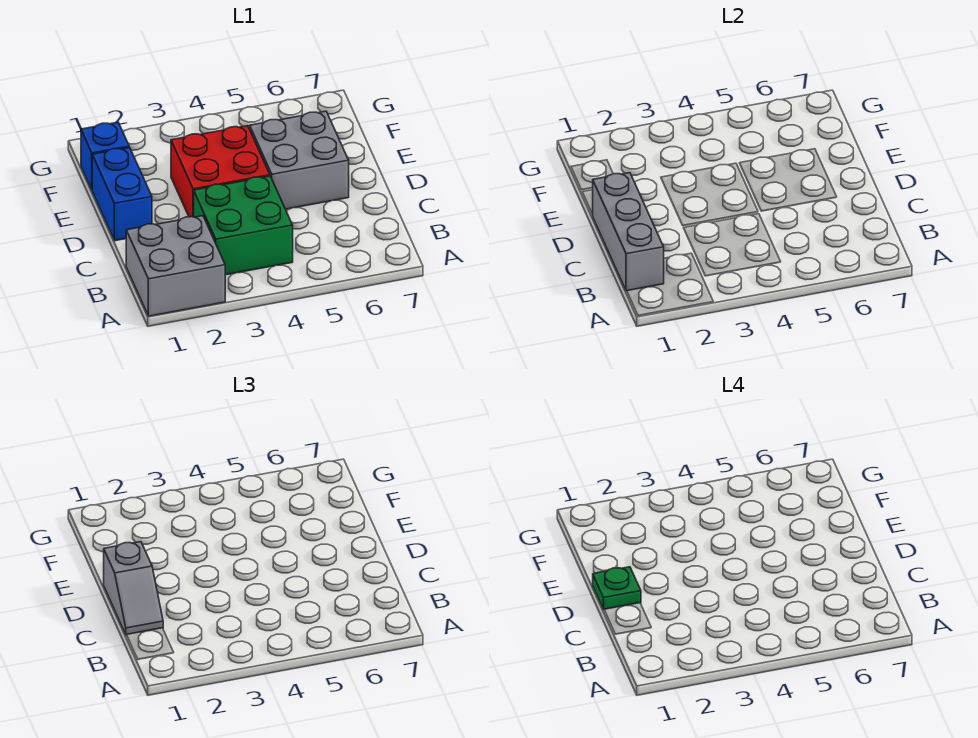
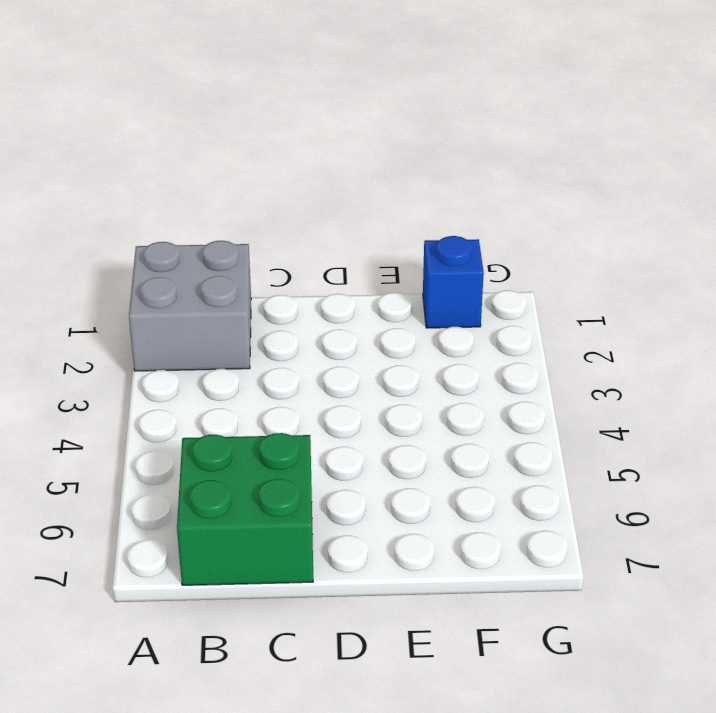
green 2x2 brick [177,433,313,585] -> green 2x2 brick moved to [194,176,293,275]
none -> blue 1x2 brick [92,147,152,241]
none -> red 2x2 brick [171,126,270,217]

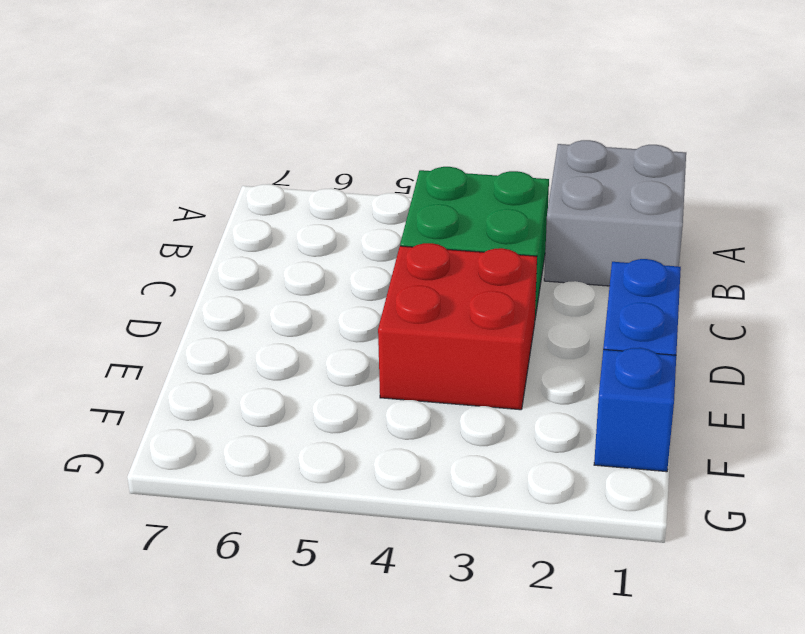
none -> grey 2x2 brick [250,111,349,209]
none -> grey 1x3 brick [592,173,664,291]

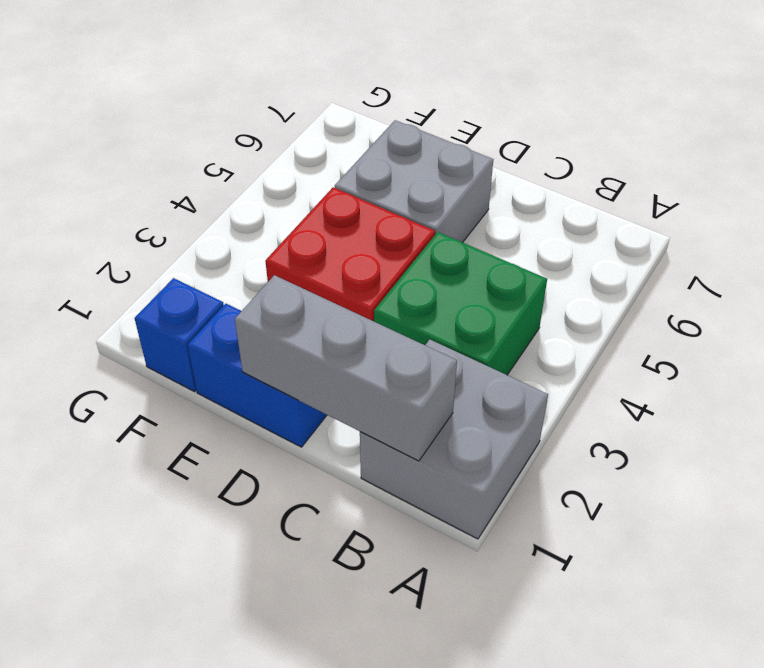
none -> grey 1x2 slope [104,542,163,635]
none -> green 1x1 plate [593,567,641,609]

